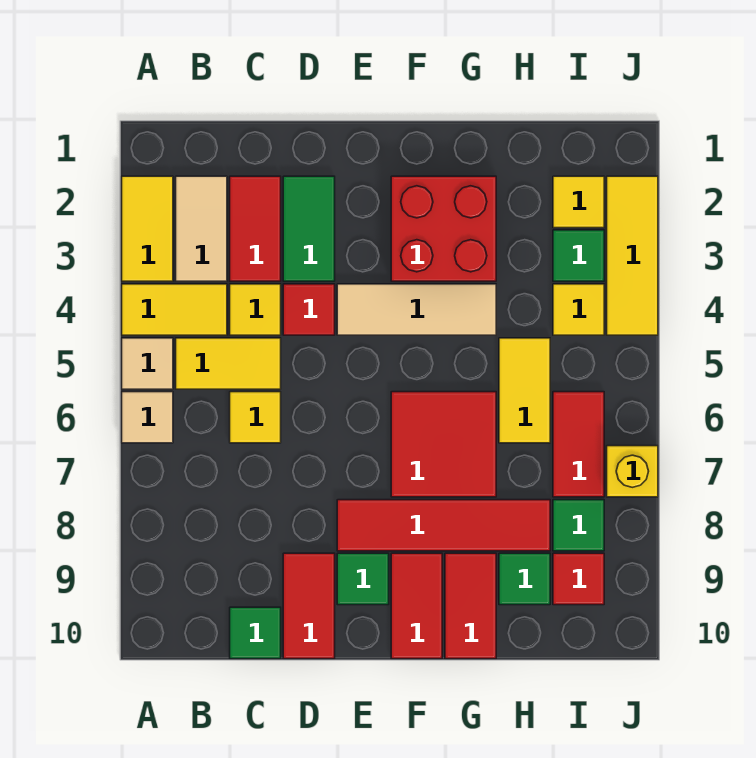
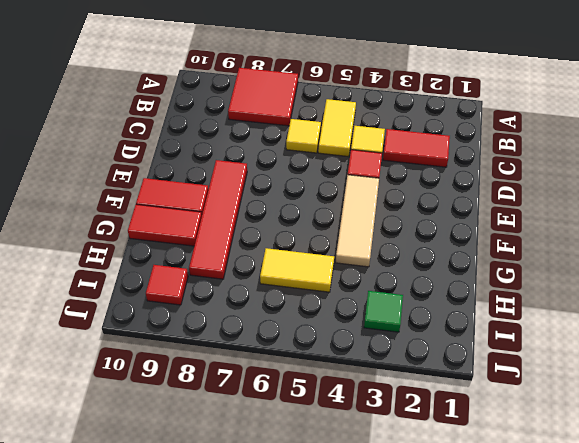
red 2x2 tile [228,68,298,126] -> red 2x2 tile moved to [391,392,496,497]
none -> yellow 1x2 tile [122,176,173,281]
none -> yellow 1x2 tile [122,284,227,335]
none -> tan 1x1 tile [122,338,173,389]
none -> tan 1x1 tile [122,392,173,443]

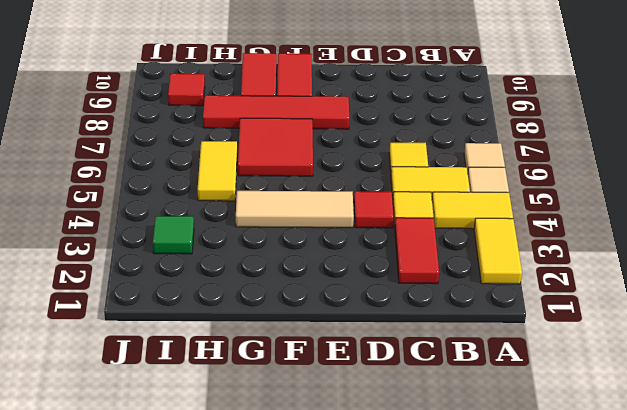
none -> tan 1x2 tile [176,176,227,281]
none -> green 1x1 tile [230,607,281,659]
none -> green 1x2 tile [283,176,335,281]
none -> red 1x2 tile [283,553,335,659]

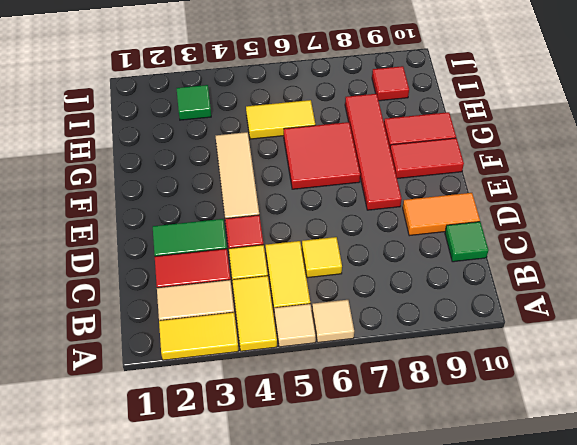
orange 1x2 tile [403,193,480,236] -> red 1x2 tile [283,553,335,659]
none -> green 1x1 tile [337,553,389,605]
none -> red 2x2 brick [391,176,496,281]
none -> green 1x1 tile [499,553,550,605]
none -> yellow 1x1 tile [553,176,604,228]

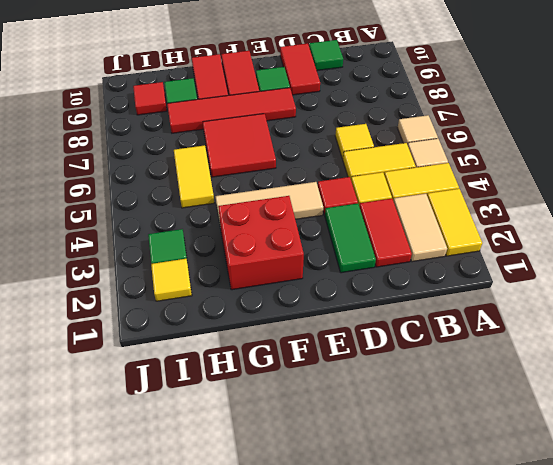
none -> yellow 1x1 tile [553,284,604,335]
none -> red 1x2 tile [553,392,604,497]
none -> green 1x1 tile [553,500,604,551]
none -> yellow 1x3 tile [607,176,658,335]

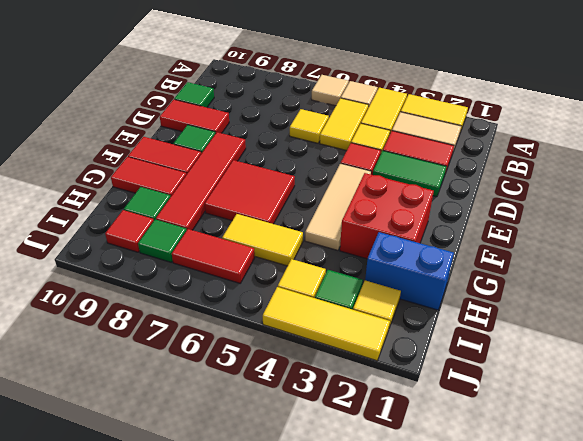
blue 1x2 brick [365,232,454,310] -> none
none -> yellow 1x1 brick [607,446,658,497]

